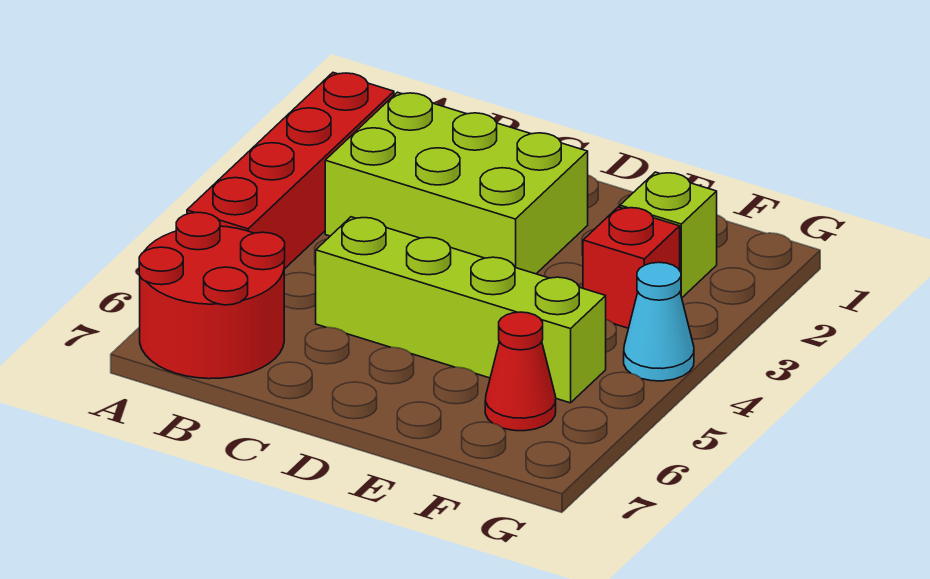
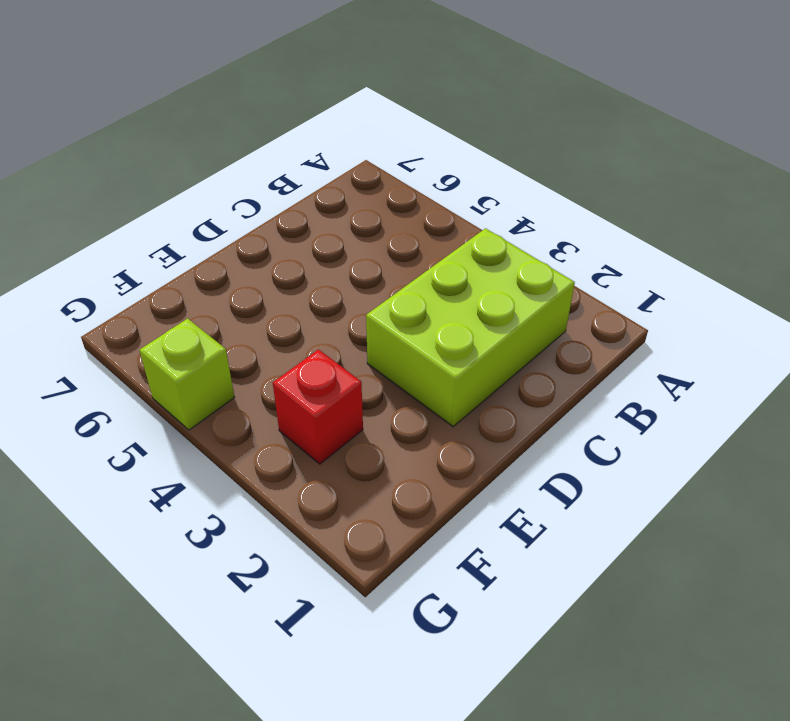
lime 1x1 brick [139,318,234,430] -> lime 1x1 brick moved to [620,172,717,297]
none -> red 1x4 brick [187,73,394,269]
none -> red 2x2 round brick [139,212,285,379]

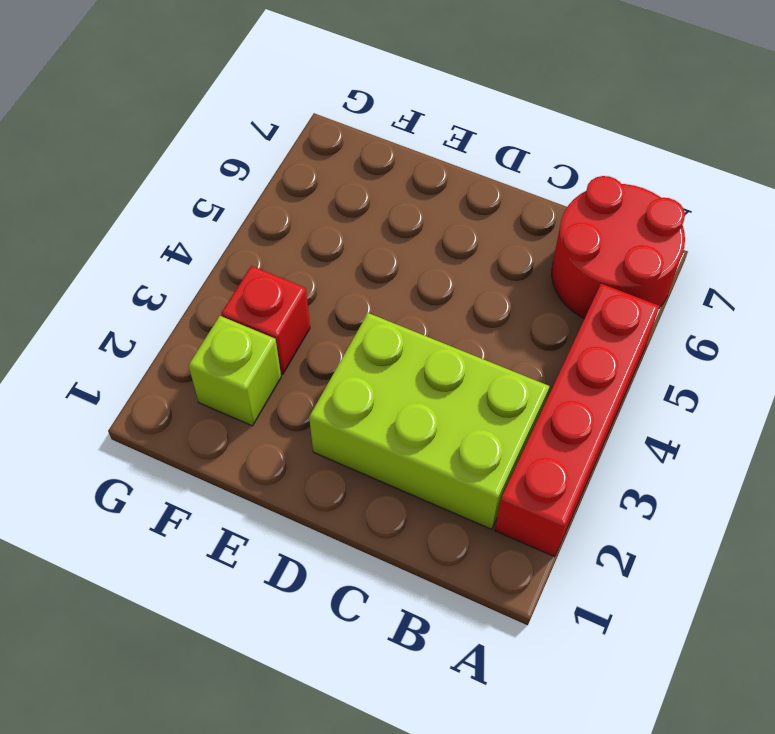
none -> lime 1x4 brick [316,217,606,403]
none -> red 1x1 cone [485,312,556,431]

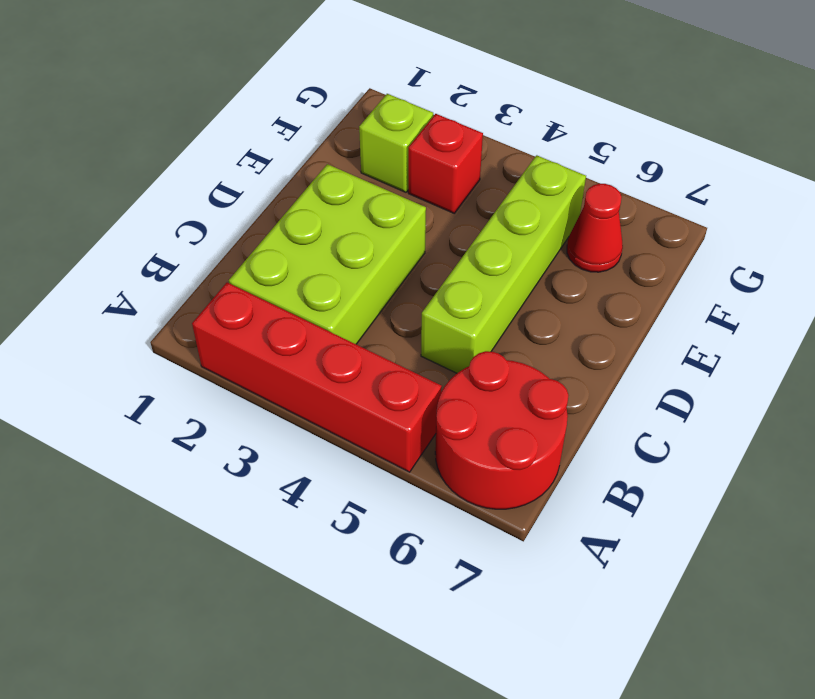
none -> cyan 1x1 cone [624,262,694,381]

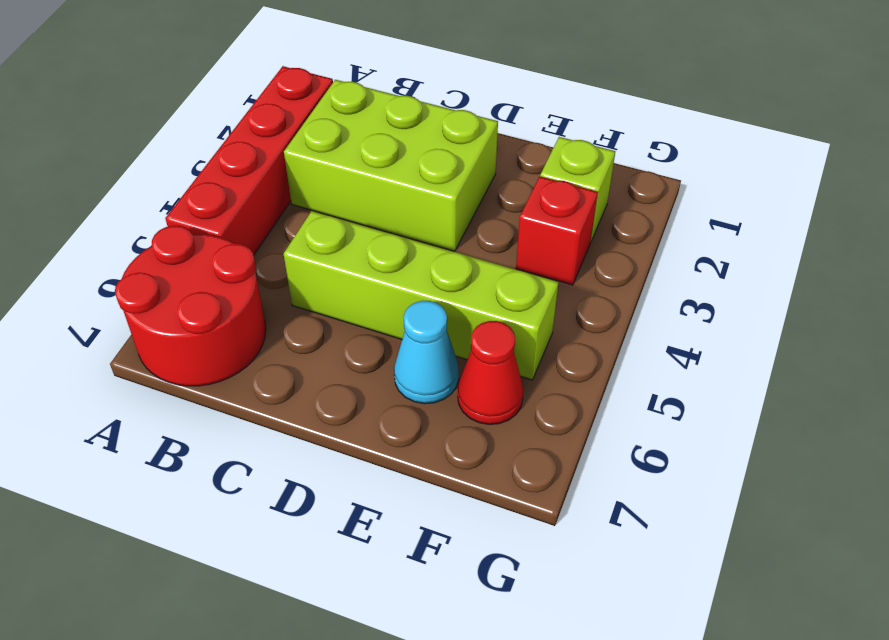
cyan 1x1 cone [394,301,459,404] -> cyan 1x1 cone moved to [624,262,694,381]

